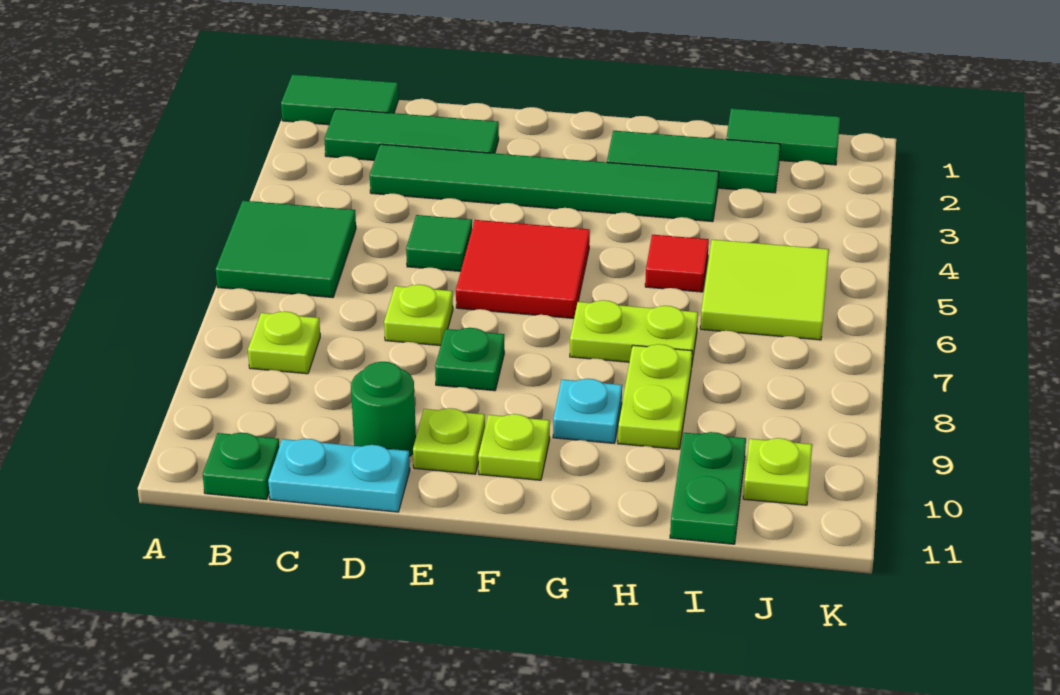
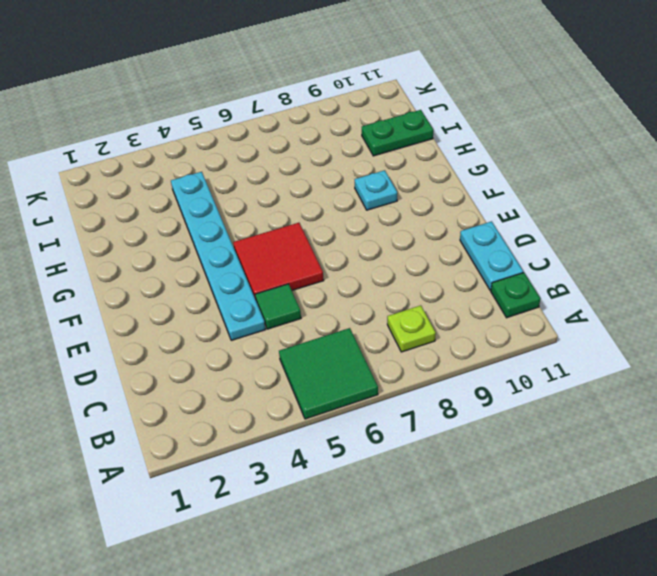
cyan 1x6 plate [171,172,266,340] -> none
none -> green 1x2 tile [281,74,398,125]
none -> green 1x3 tile [324,109,499,160]
none -> green 1x6 tile [370,144,719,222]

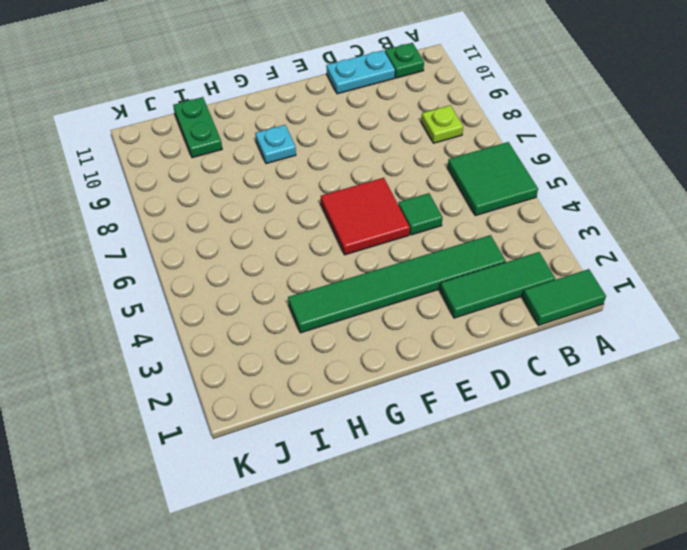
none -> lime 1x1 plate [384,284,453,346]
none -> green 1x1 round brick [351,362,416,457]
none -> green 1x1 plate [435,328,504,391]

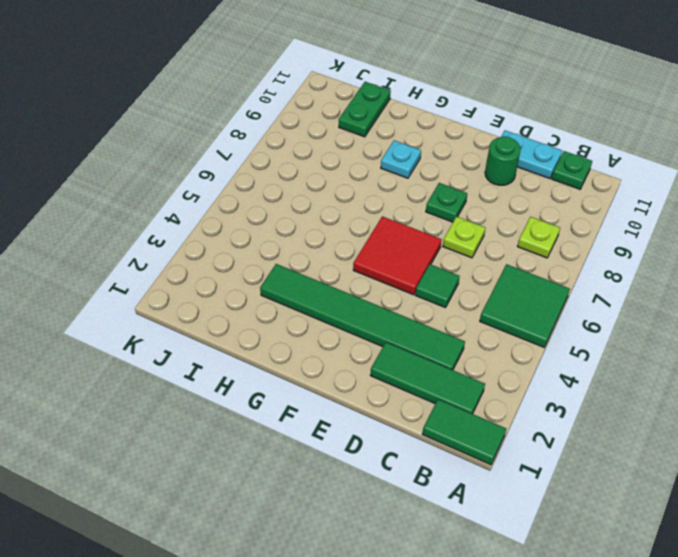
none -> lime 1x1 plate [413,408,485,474]
none -> lime 1x1 plate [478,414,550,480]
none -> green 1x3 tile [607,131,780,193]

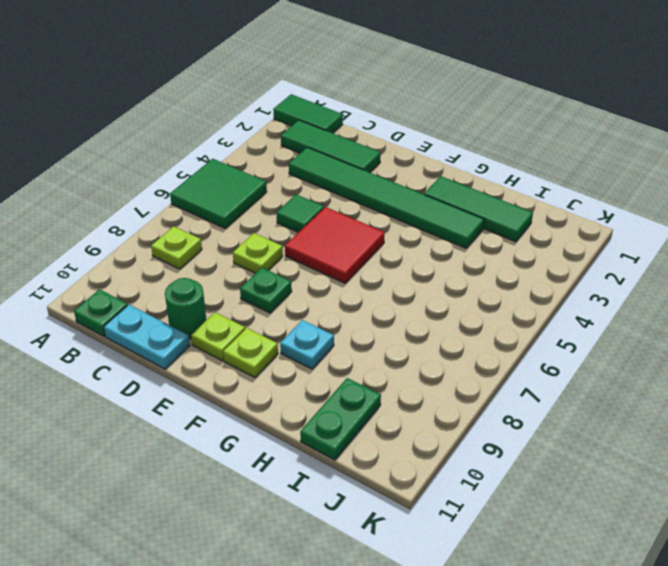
none -> lime 1x2 plate [570,300,698,362]
none -> red 1x1 tile [645,235,709,292]
none -> lime 1x2 plate [618,344,692,449]

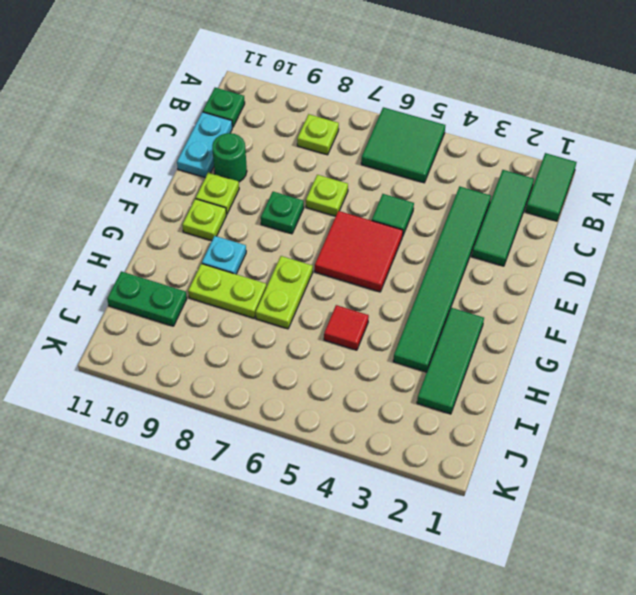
none -> green 1x2 tile [726,108,840,165]
none -> lime 2x2 tile [700,240,829,340]
none -> lime 1x1 plate [743,438,812,505]

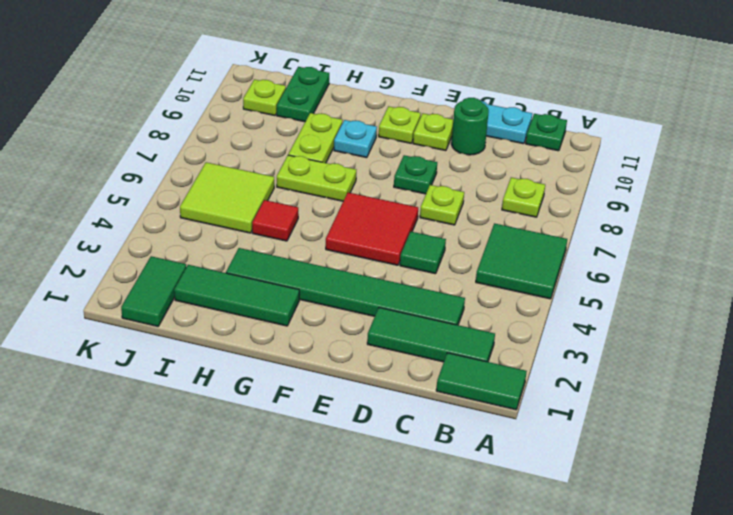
green 1x2 tile [121,256,186,326] -> green 1x2 tile turned to [726,108,840,165]

